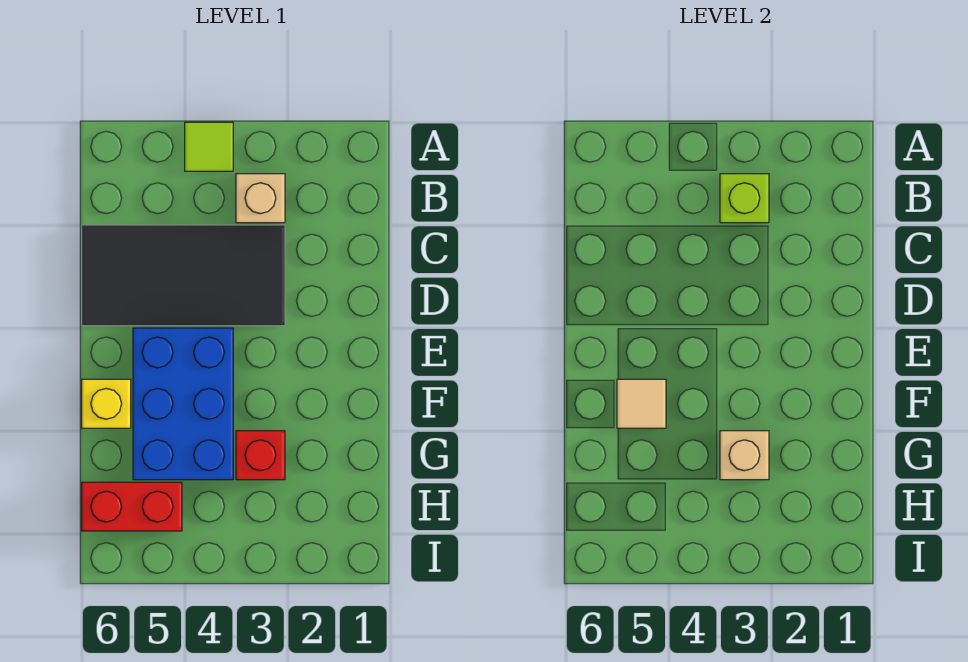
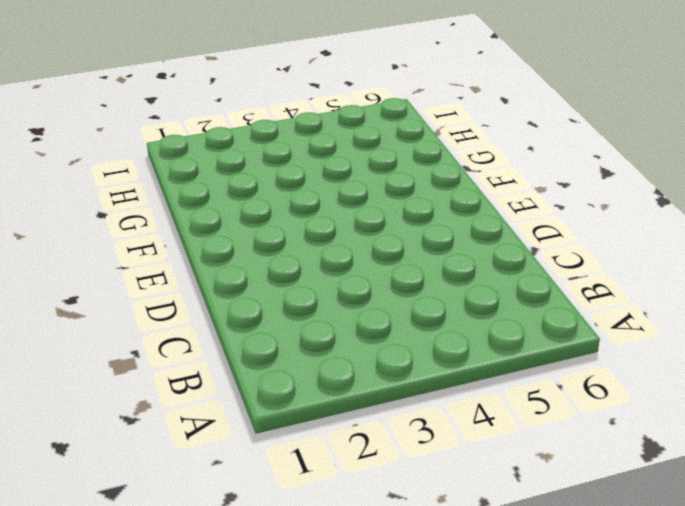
none -> lime 1x1 tile [185,122,233,171]
none -> tan 1x1 brick [236,174,285,223]

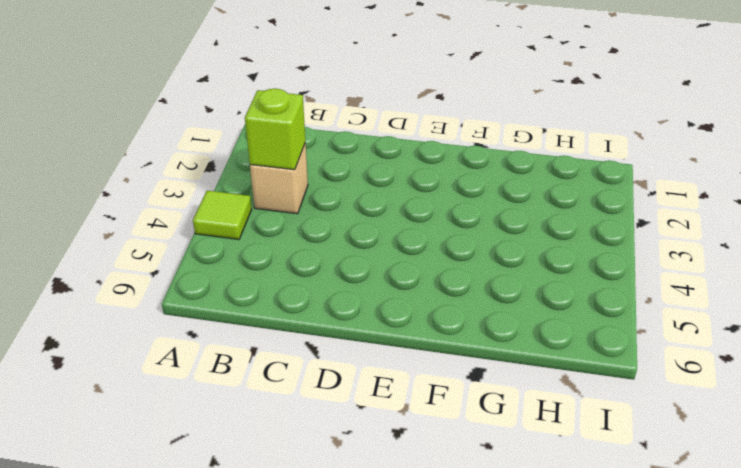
none -> black 2x4 tile [82,225,285,326]
none -> blue 2x3 brick [133,328,233,480]

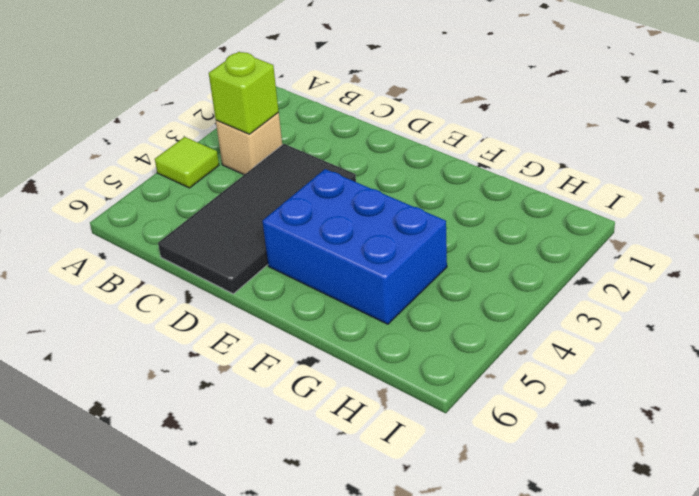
none -> yellow 1x1 brick [82,379,131,428]
none -> red 1x1 brick [236,431,285,480]

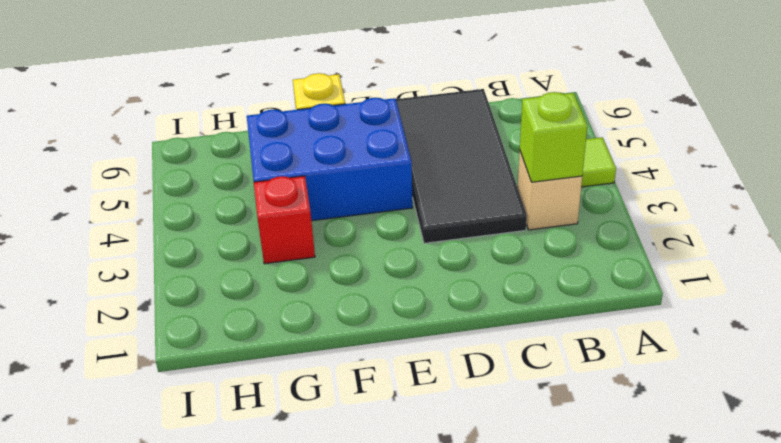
none -> red 1x2 brick [82,482,182,531]
none -> tan 1x1 tile [617,379,666,428]

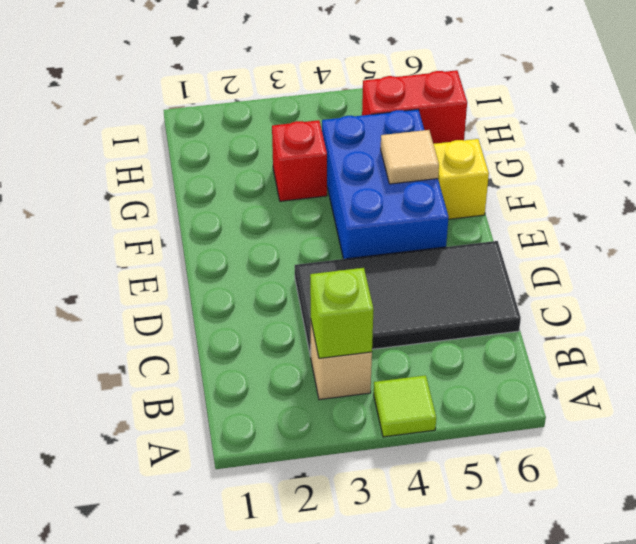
none -> tan 1x1 brick [720,431,769,480]

